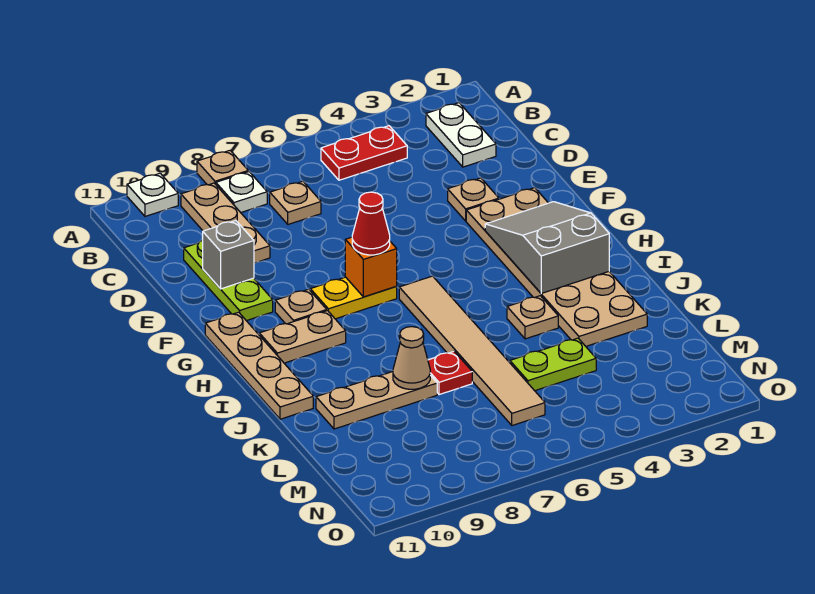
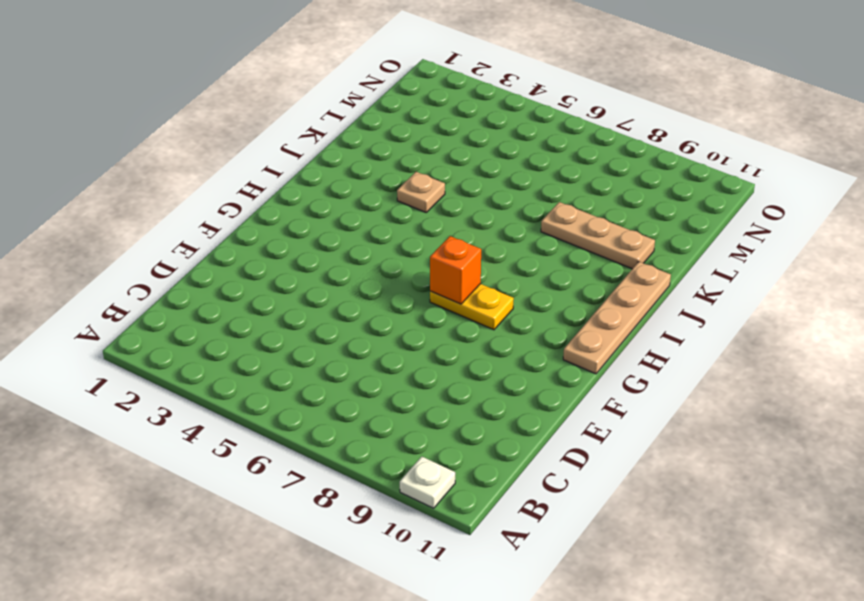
none -> tan 1x1 plate [197,150,248,185]
none -> white 1x2 plate [426,103,496,167]
none -> red 1x2 plate [321,126,407,180]

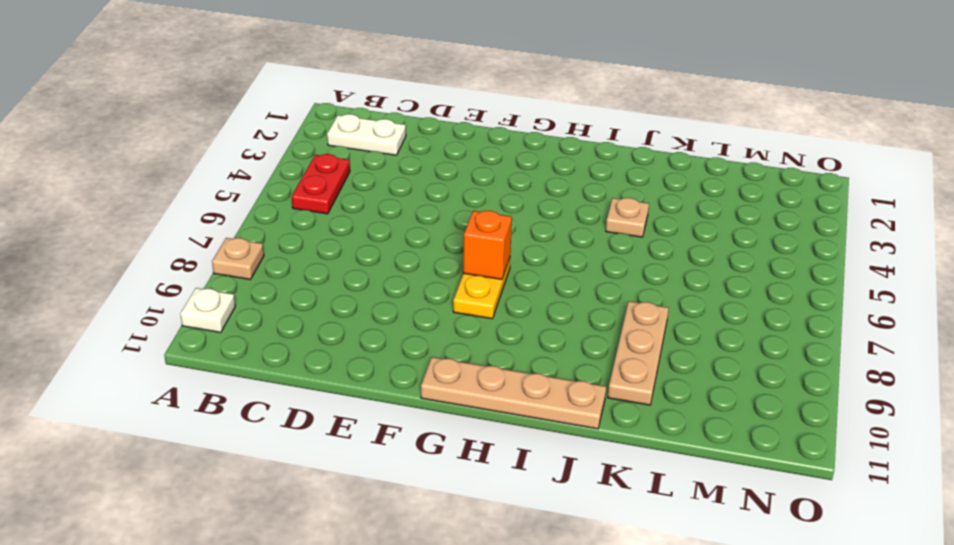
none -> white 1x1 plate [216,172,267,213]
none -> tan 1x3 plate [181,183,270,263]
none -> tan 1x1 plate [270,181,321,224]

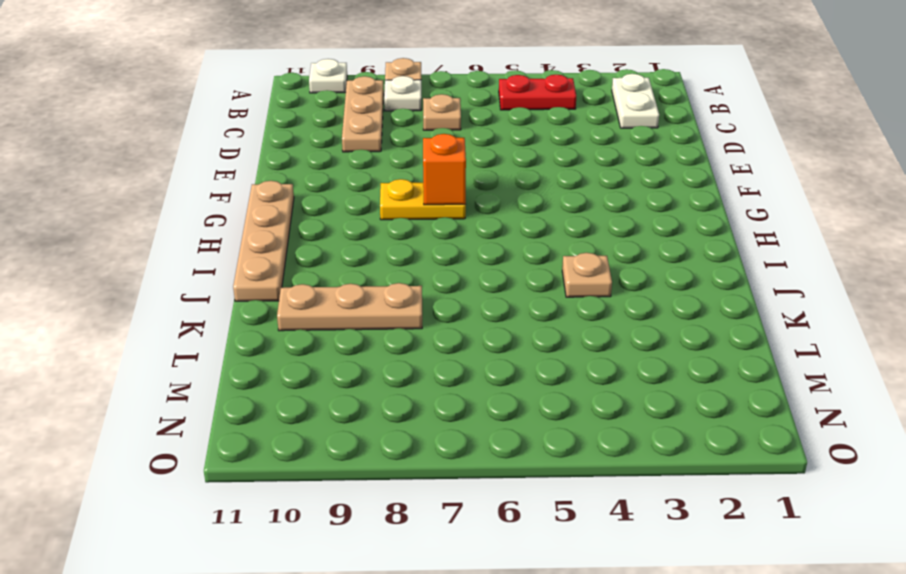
none -> lime 1x3 plate [184,240,273,321]
none -> tan 1x1 plate [448,178,499,221]
none -> tan 2x6 plate [466,188,647,346]

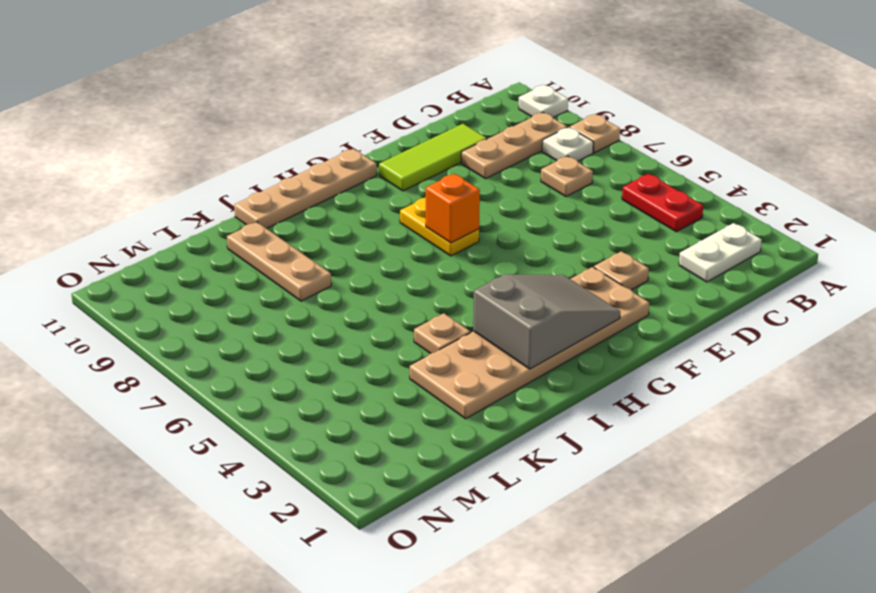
lime 1x3 tile [379,124,487,191] -> lime 1x3 plate [184,240,273,321]
none -> tan 1x1 plate [275,289,327,324]
none -> tan 1x6 tile [399,276,545,426]
none -> tan 1x2 plate [259,311,346,363]

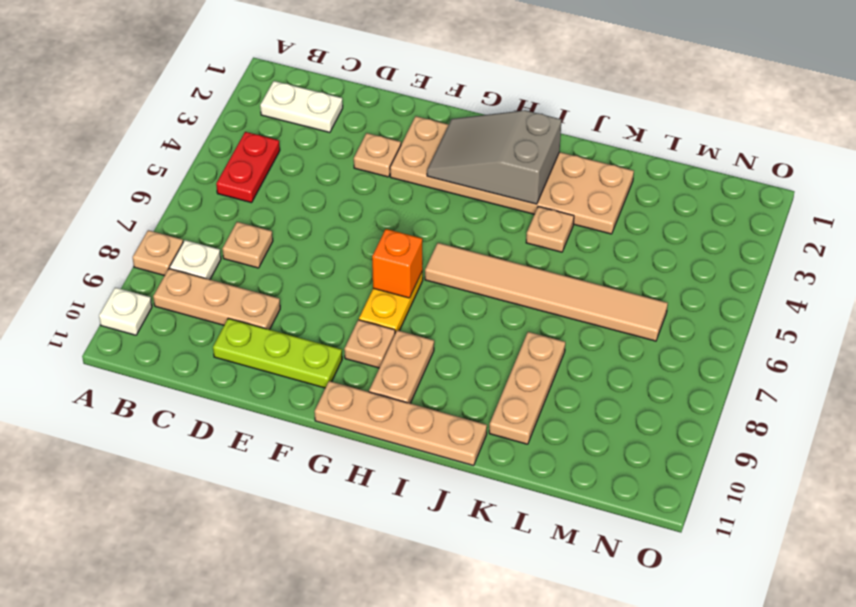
none -> red 1x1 plate [428,352,472,395]
none -> lime 1x2 plate [510,338,596,391]
none -> grey 1x1 brick [203,220,254,289]

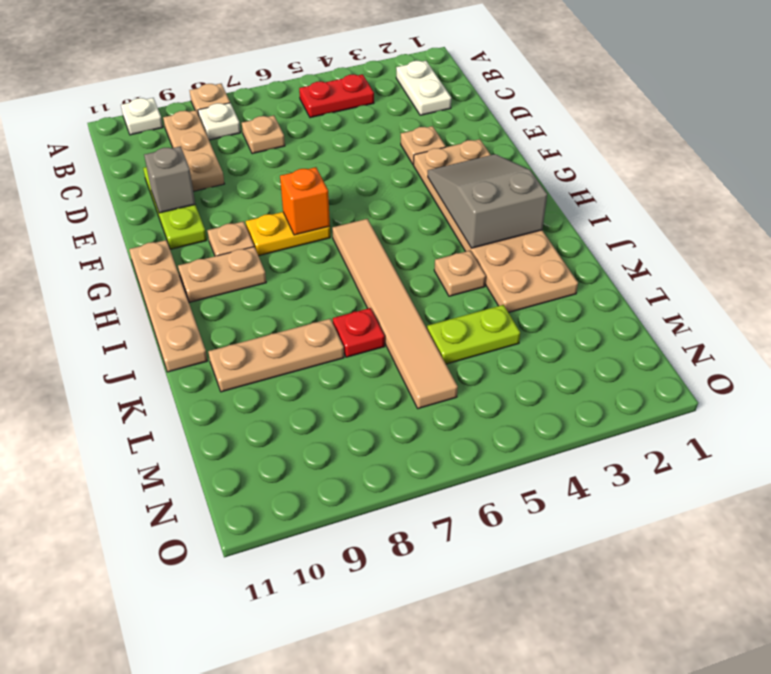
none -> tan 1x1 cone [393,327,430,389]
none -> red 1x1 cone [352,192,390,255]

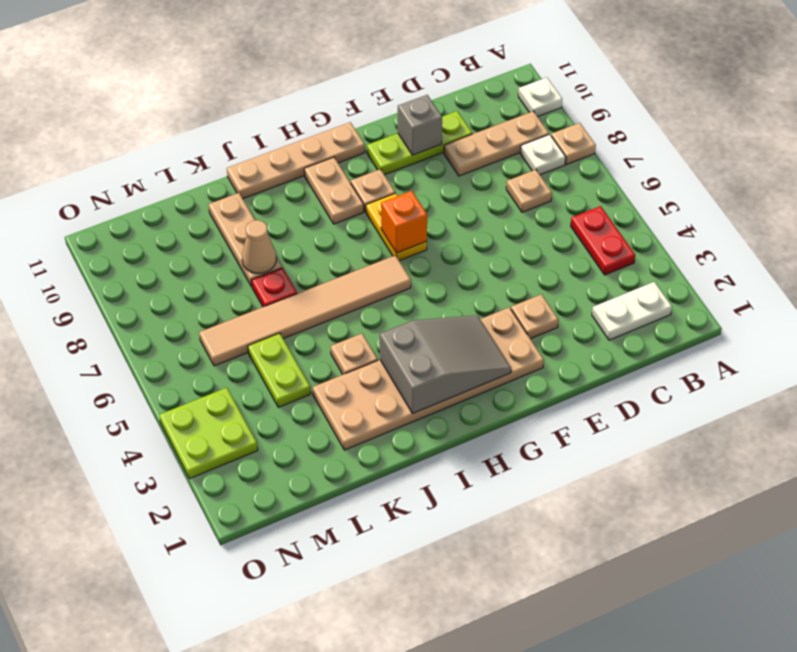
lime 2x2 plate [159,388,258,479] -> none
none -> red 1x1 cone [352,192,390,255]

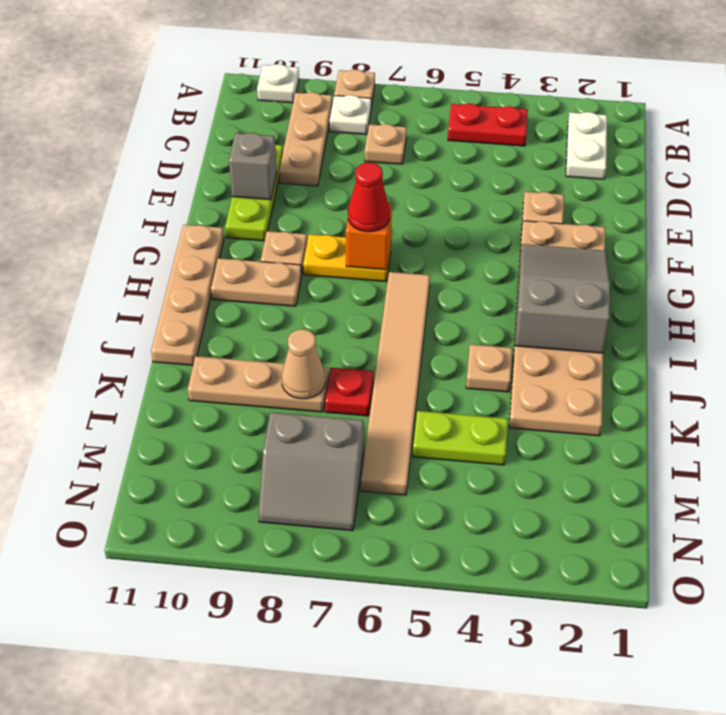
grey 2x2 slope [259,412,364,531] -> none

